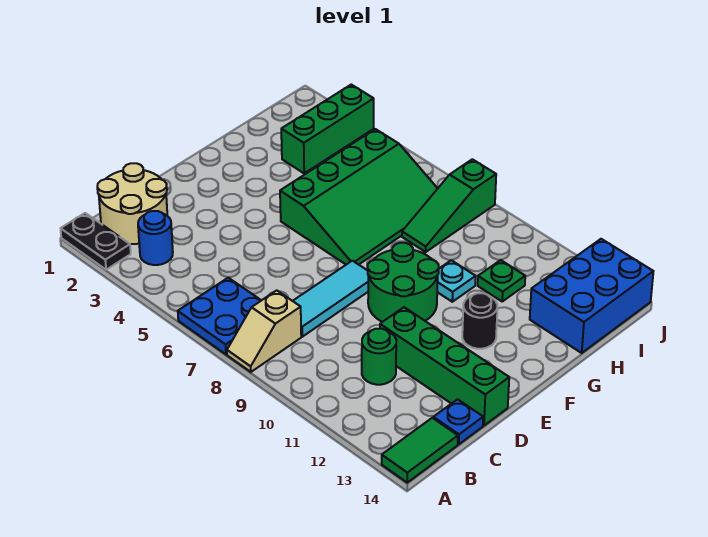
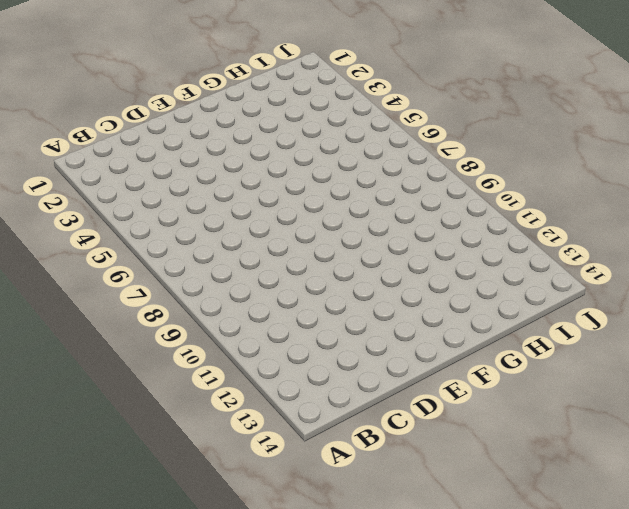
none -> black 1x2 plate [61,213,131,270]
none -> blue 2x2 plate [178,278,261,354]
none -> tan 1x2 slope [227,290,301,372]

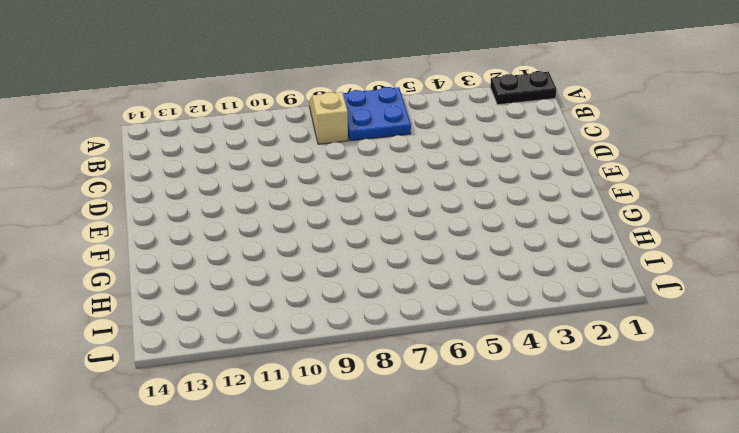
none -> green 1x2 tile [382,418,458,482]
none -> tan 2x2 round brick [97,163,167,244]
none -> blue 1x1 round brick [138,211,173,265]

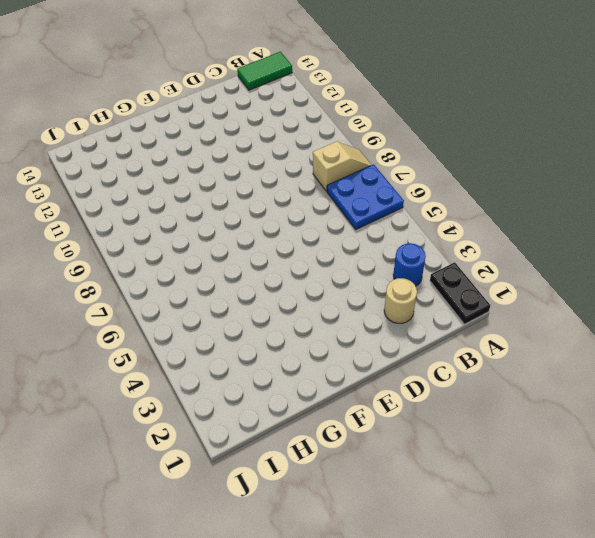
tan 1x1 round brick [384,278,417,323] -> tan 2x2 round brick [97,163,167,244]
none -> cyan 1x3 tile [293,261,369,337]
none -> green 1x1 round brick [362,329,396,385]
none -> blue 1x1 plate [433,399,483,444]

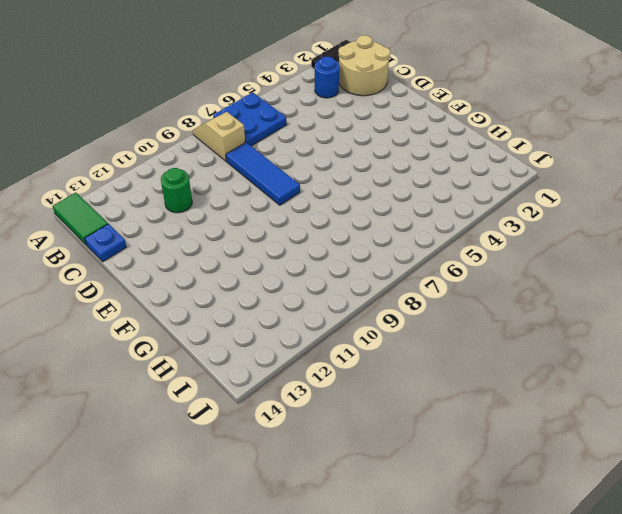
blue 1x3 tile [226,142,300,205] -> cyan 1x3 tile [293,261,369,337]
none -> green 1x4 brick [380,307,509,426]
none -> green 2x2 round brick [368,243,439,322]
none -> green 3x4 slope [280,129,438,265]

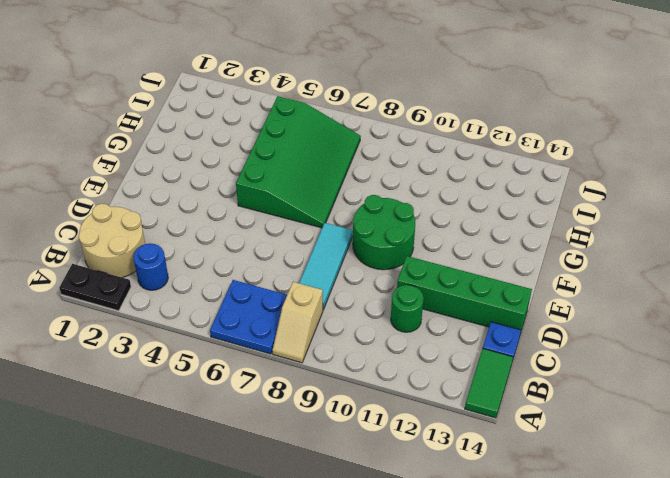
none -> black 1x1 round brick [462,293,498,349]
none -> cyan 1x1 plate [437,260,476,302]
none -> green 1x3 brick [281,85,374,173]

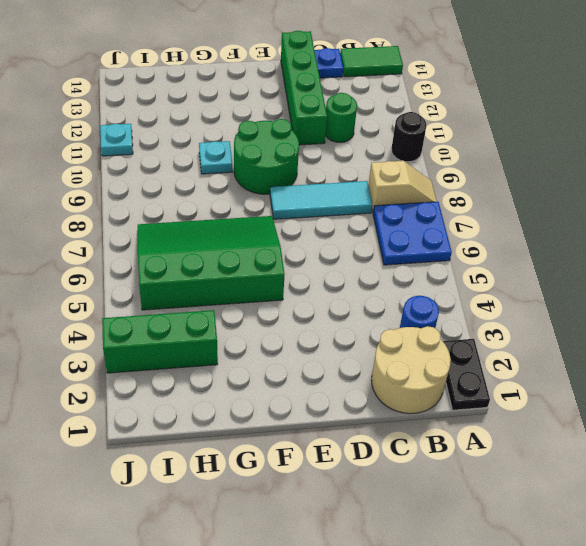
black 1x1 round brick [392,112,426,162] -> black 1x1 round brick moved to [462,293,498,349]
cyan 1x1 plate [100,124,133,156] -> none
none -> green 1x3 slope [402,159,496,252]
none -> green 1x1 plate [478,260,525,301]
none -> blue 2x3 brick [530,239,653,353]

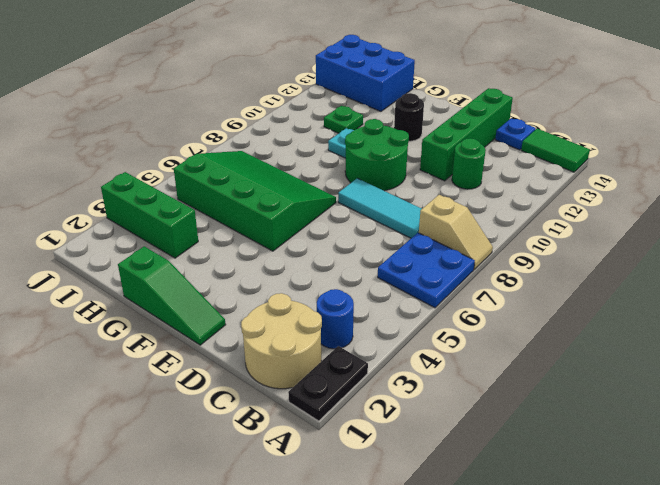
green 1x3 slope [118,246,226,345] -> green 1x3 slope moved to [402,159,496,252]

